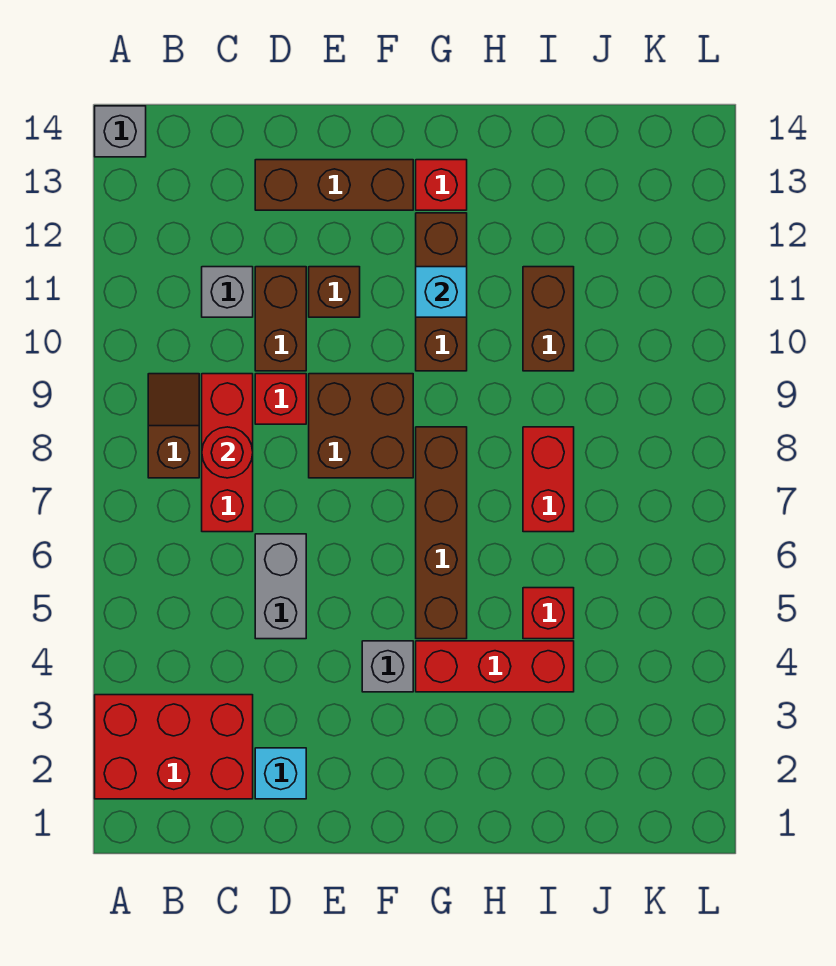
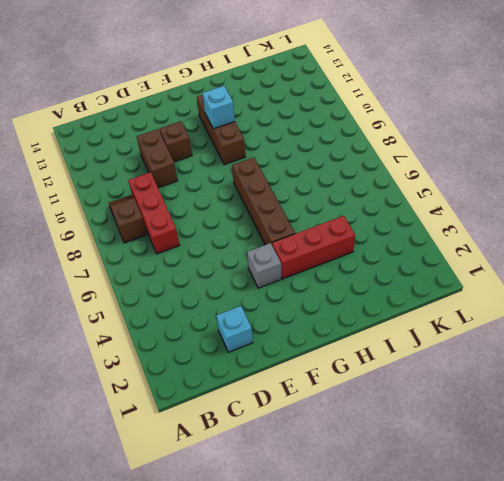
none -> red 2x3 brick [95,695,253,799]
none -> grey 1x1 brick [95,106,146,157]
none -> grey 1x1 brick [202,267,253,317]

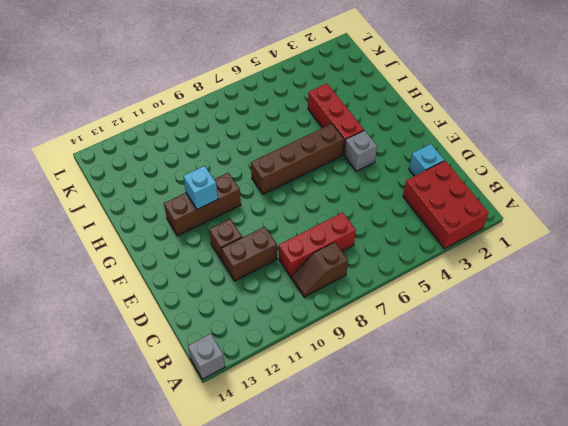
none -> grey 1x1 brick [202,267,253,317]
none -> grey 1x2 brick [255,534,306,639]
none -> red 1x1 brick [255,374,306,424]

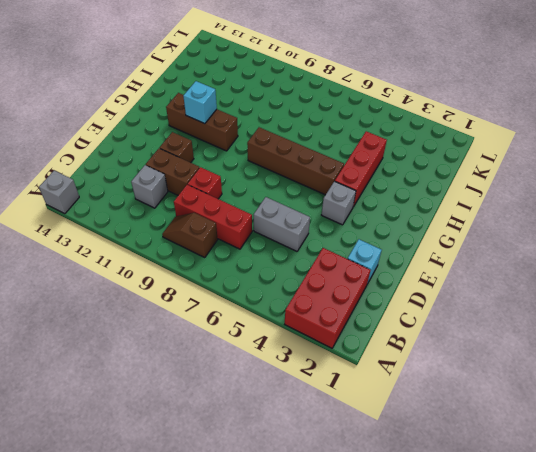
none -> brown 1x3 brick [255,160,413,210]
none -> brown 2x2 brick [309,374,413,478]
none -> red 1x1 brick [416,160,467,210]

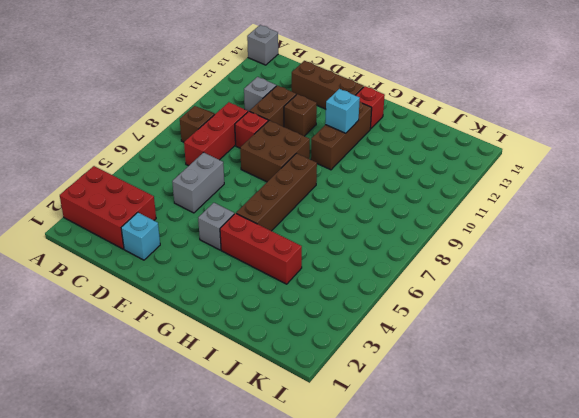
none -> red 1x1 brick [523,588,574,639]
none -> red 1x2 brick [523,427,574,532]
none -> brown 1x2 brick [523,267,574,371]

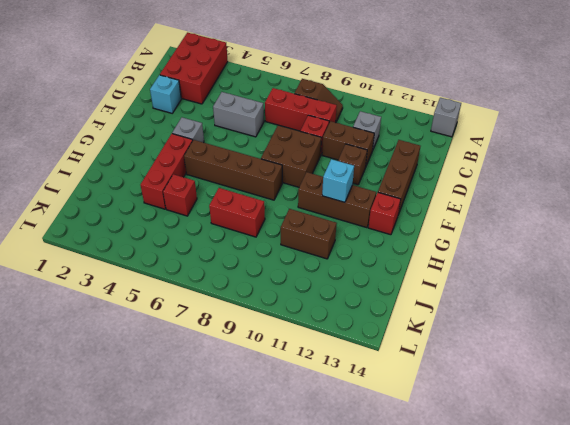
none -> red 1x1 round brick [202,427,253,478]

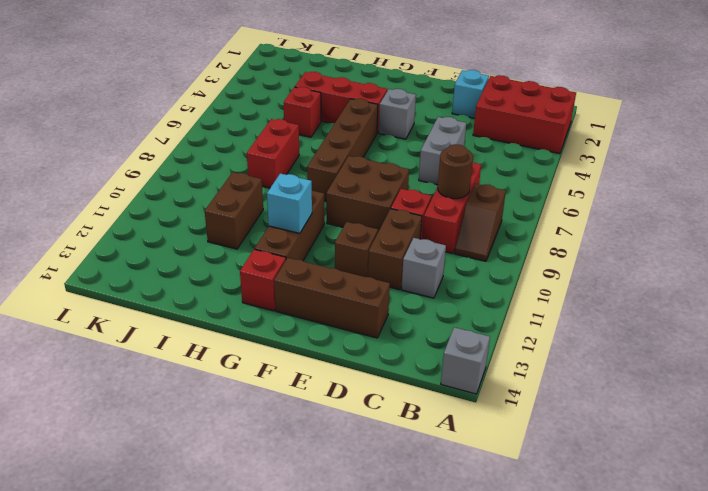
brown 1x1 round brick [438,144,473,199] -> red 1x1 round brick [202,427,253,478]

